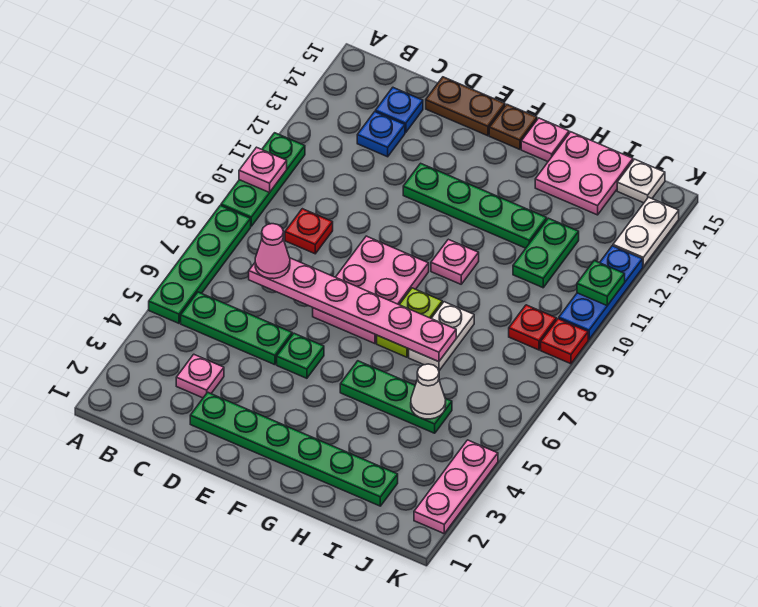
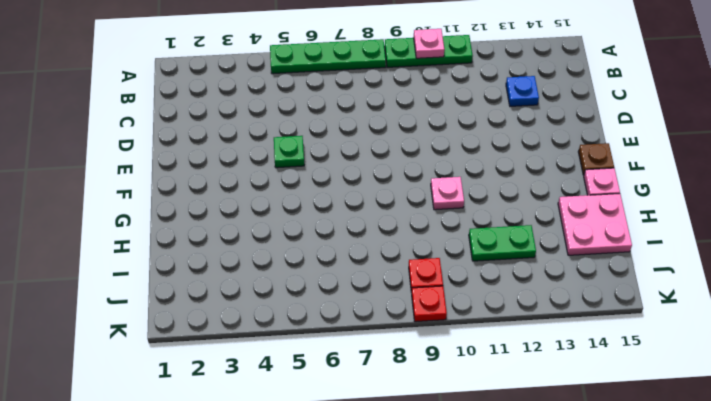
none -> green 1x3 plate [181,292,292,365]
none -> pink 1x1 plate [176,354,224,398]
none -> red 1x1 plate [285,209,333,254]
none -> blue 1x1 plate [375,88,423,132]

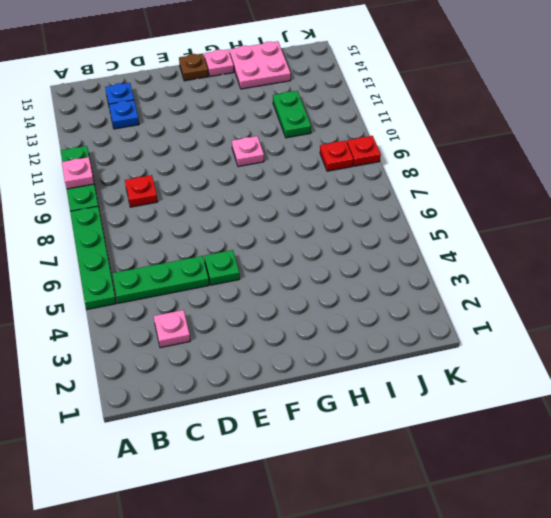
none -> green 1x6 plate [190,392,398,506]
none -> brown 1x2 plate [426,77,505,136]
none -> pink 2x3 plate [313,236,429,344]
none -> green 1x4 plate [403,163,547,248]

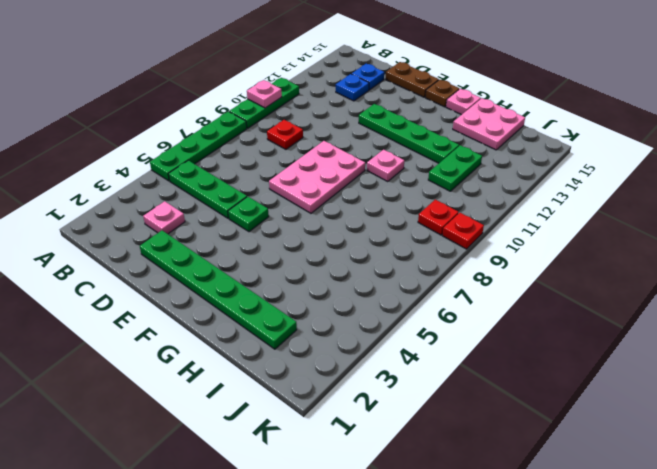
none -> green 1x3 plate [340,361,452,433]
none -> lime 1x2 plate [377,288,442,357]
none -> white 1x2 plate [409,302,474,371]
none -> white 1x1 plate [617,159,665,203]

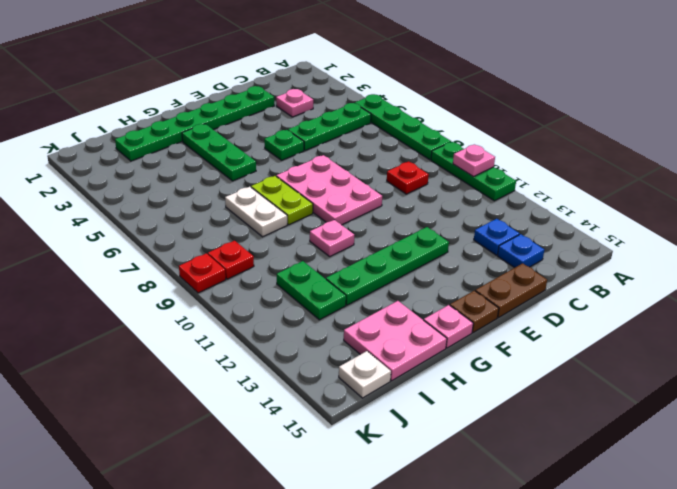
green 1x3 plate [182,124,256,181] -> green 1x3 plate turned to [340,361,452,433]
none -> pink 1x3 plate [414,440,498,533]
none -> blue 1x3 plate [559,246,643,339]
none -> white 1x2 plate [613,197,679,267]
none -> pink 1x6 plate [249,258,456,362]

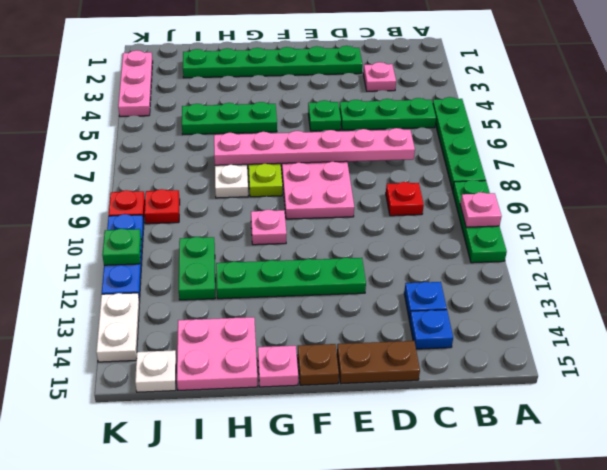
none -> white 1x1 cone [411,364,446,419]
none -> pink 1x1 cone [255,224,290,279]

